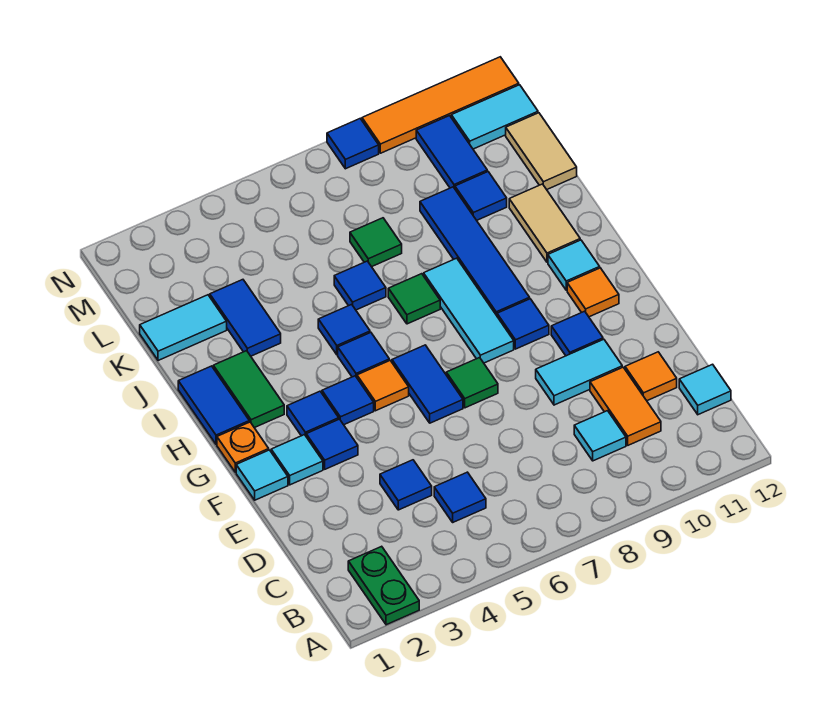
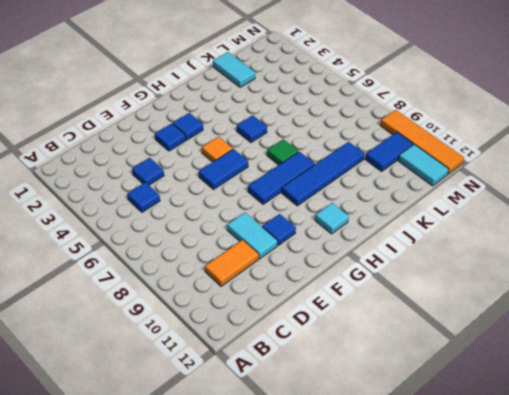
blue 1x3 tile [248,152,315,204] -> cyan 1x3 tile [424,258,514,363]
none -> green 1x2 plate [348,546,419,625]
none -> cyan 1x1 tile [574,411,626,461]
none -> cyan 1x1 tile [679,364,731,415]
none -> orange 1x1 tile [625,352,677,401]

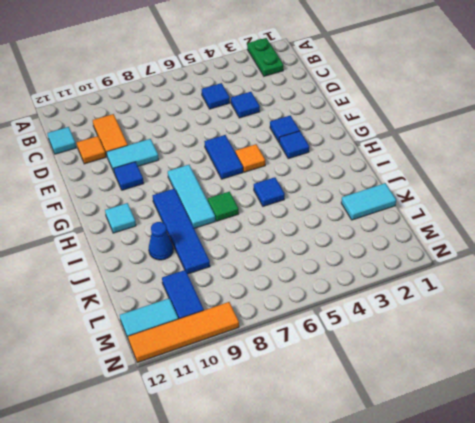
blue 1x1 cone [149,222,173,260] -> none
none -> cyan 1x1 tile [574,411,626,461]
none -> cyan 1x1 tile [236,450,288,500]
none -> cyan 1x1 tile [271,435,323,485]
none -> green 1x1 tile [446,358,498,408]

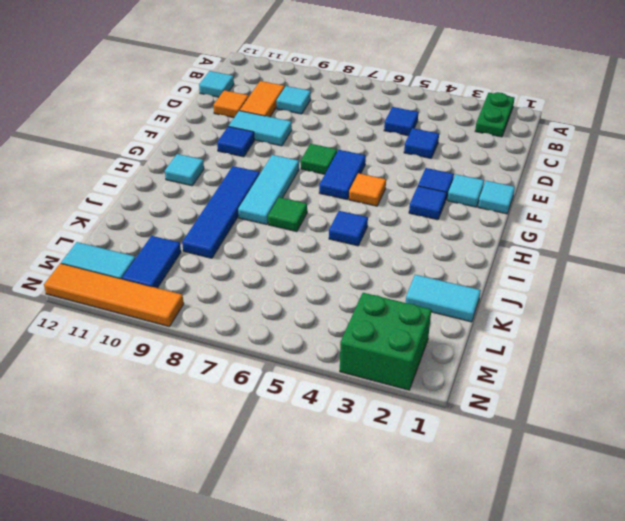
green 2x2 brick [340,293,431,390] -> none
none -> orange 1x1 plate [217,422,269,472]
none -> blue 1x1 tile [322,376,374,425]
none -> blue 1x1 tile [497,299,549,349]
none -> orange 1x1 tile [567,268,619,317]

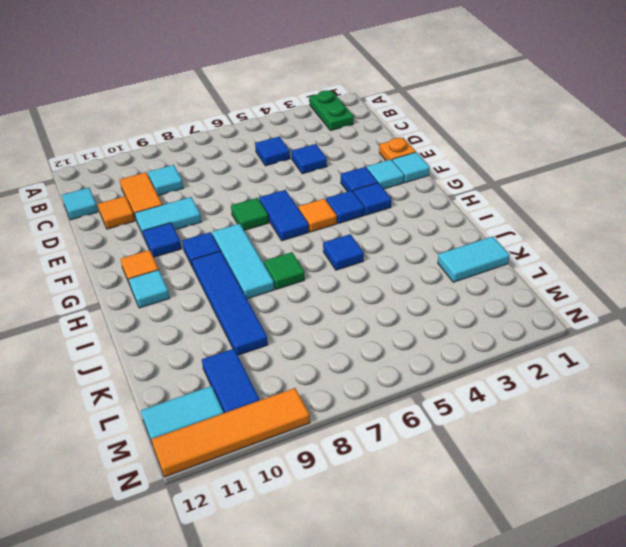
orange 1x1 plate [379,138,416,161] -> orange 1x1 plate moved to [217,422,269,472]
none -> blue 1x2 tile [178,366,249,444]
none -> green 1x2 tile [213,351,284,428]
none -> blue 1x1 tile [338,333,389,377]
none -> tan 1x2 tile [509,184,580,262]

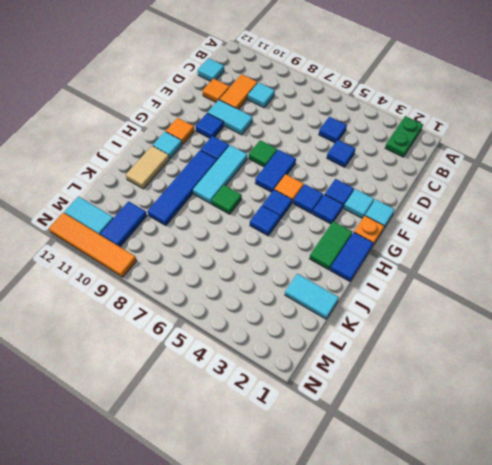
none -> blue 1x2 tile [210,280,281,356]
none -> blue 1x1 tile [334,261,386,310]
none -> green 1x1 tile [350,218,402,267]
none -> blue 1x1 tile [455,172,507,220]

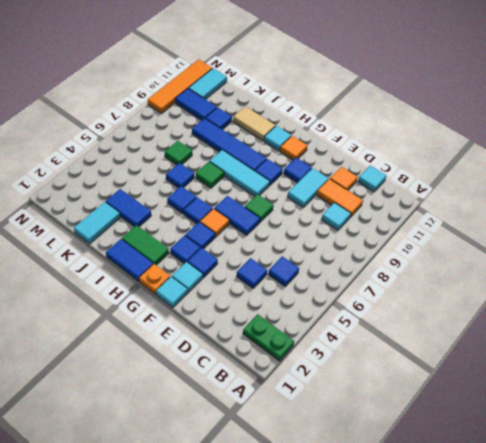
none -> tan 1x2 tile [506,113,577,190]
none -> blue 1x1 tile [327,119,379,169]

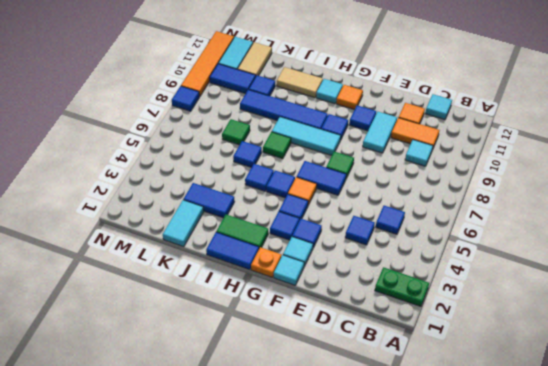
tan 1x2 tile [238,42,272,76] -> tan 1x2 tile turned to [506,113,577,190]

